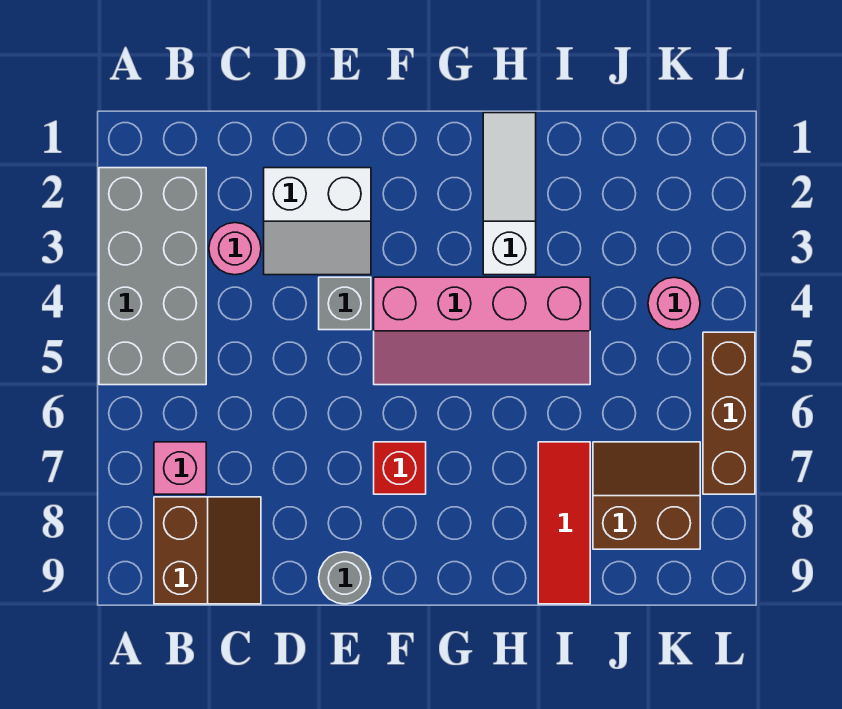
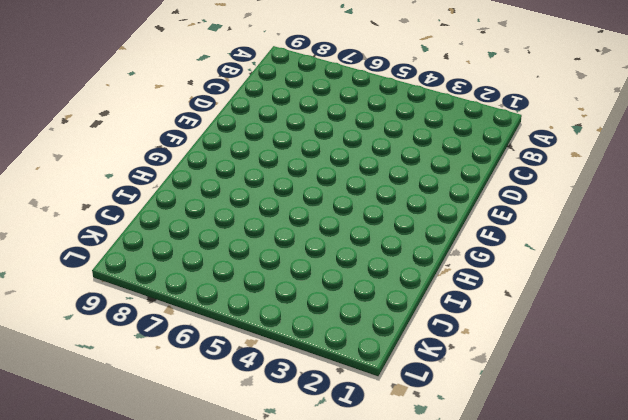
none -> grey 2x4 brick [99,168,206,385]
none -> pink 1x1 brick [154,442,206,494]
none -> brown 2x2 slope [154,497,261,604]

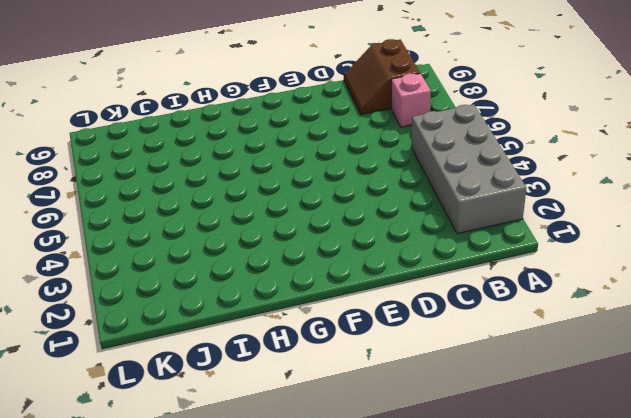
none -> pink 1x1 round brick [209,223,261,275]
none -> white 2x2 slope [264,168,371,275]
none -> grey 1x1 brick [319,277,371,330]

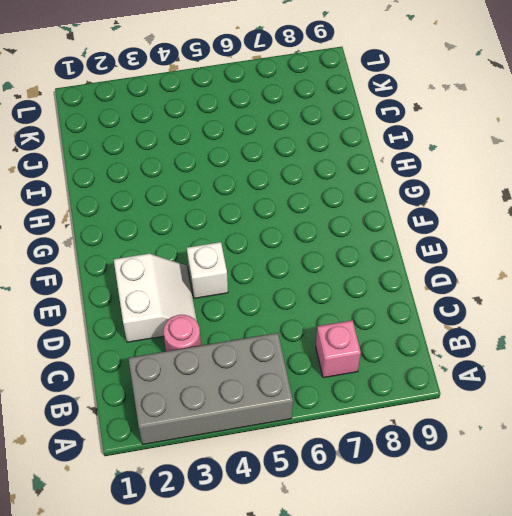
white 1x1 brick [187,242,228,298] -> grey 1x1 brick [319,277,371,330]
none -> brown 2x2 slope [154,497,261,604]
none -> grey 1x1 round brick [319,552,371,604]
none -> pink 2x4 slope [374,277,590,385]

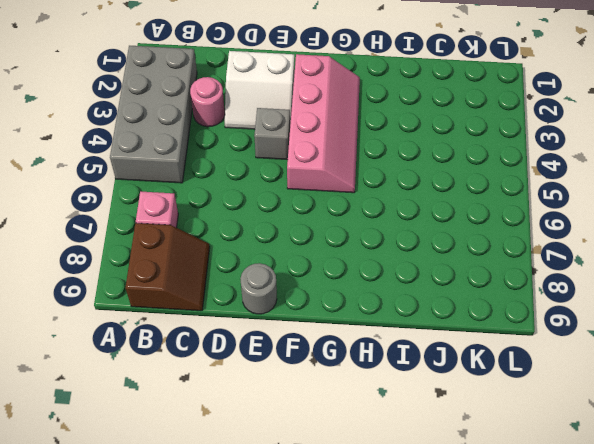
pink 2x4 slope [287,54,360,193] -> pink 2x4 slope turned to [374,277,590,385]
none -> red 1x1 brick [374,442,426,494]
none -> white 1x3 slope [483,113,536,275]
none -> red 1x3 tile [538,442,590,604]

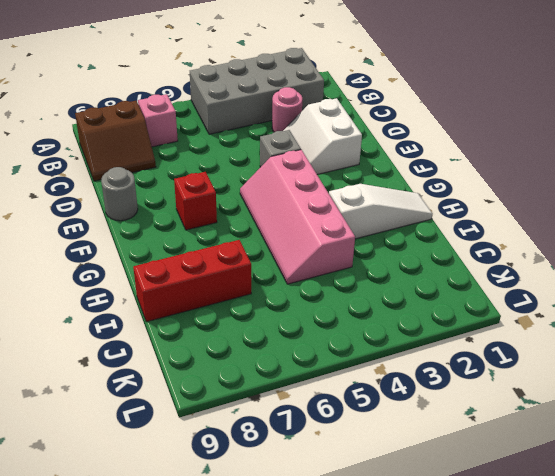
red 1x3 brick [133,240,251,322] -> red 1x3 tile [538,442,590,604]
none -> brown 2x2 slope [593,442,700,549]
none -> pink 1x1 round brick [648,277,700,330]
none -> brown 1x3 brick [703,332,755,494]

